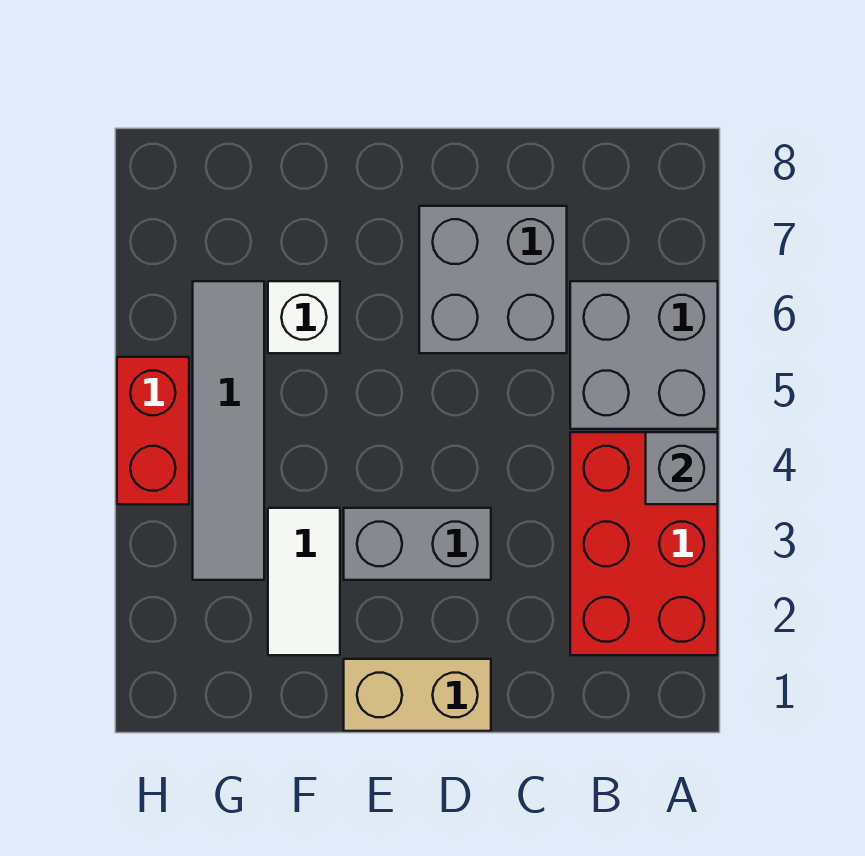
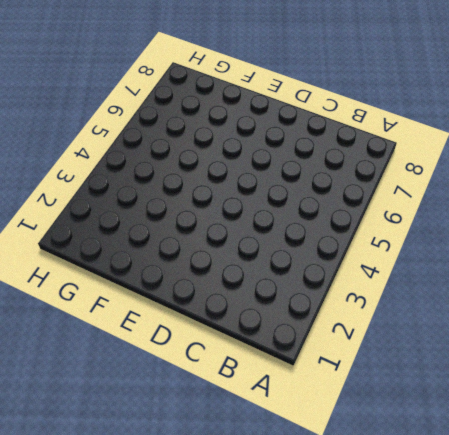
none -> red 2x3 brick [570,432,718,655]
none -> grey 2x2 brick [570,281,718,429]

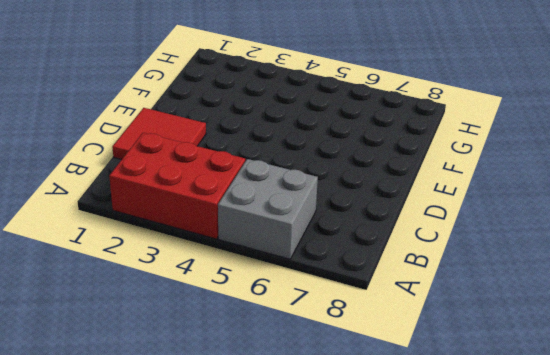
red 2x2 tile [112,108,206,159] -> tan 1x2 brick [344,659,491,731]
none -> grey 2x2 brick [419,206,567,353]
none -> grey 1x2 brick [344,508,491,580]

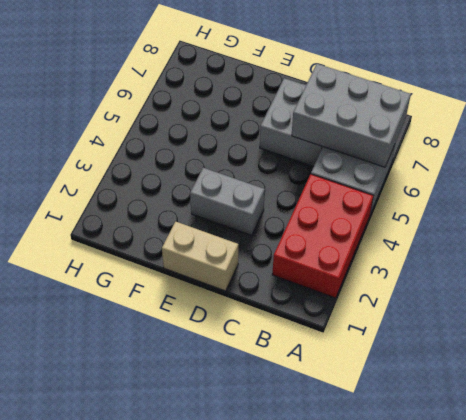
grey 2x3 brick [292,64,411,167] -> none
none -> white 1x2 tile [268,508,340,655]
none -> white 1x1 brick [268,281,340,353]

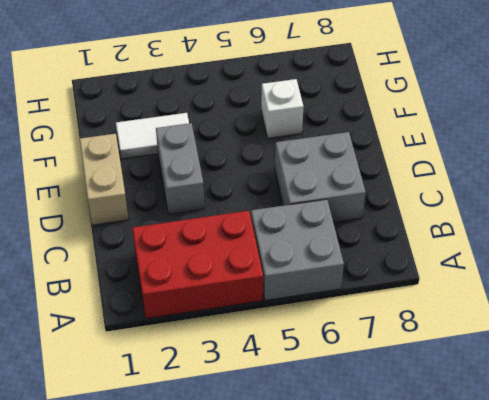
none -> grey 1x4 tile [193,281,264,580]
none -> red 1x2 brick [117,357,189,504]

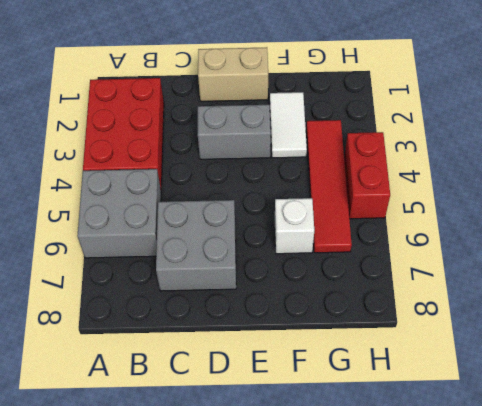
red 1x4 tile [306,120,352,253] -> grey 1x4 tile [193,281,264,580]
none -> grey 1x1 brick [646,432,718,504]

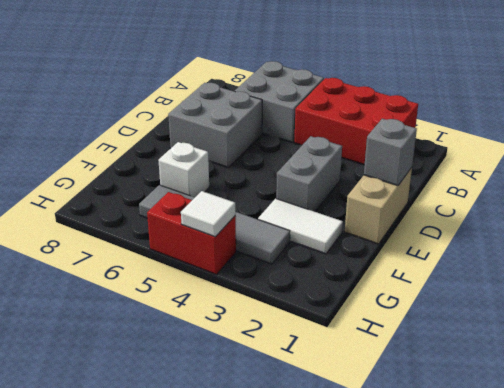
grey 1x1 brick [364,119,417,186] -> grey 1x1 brick moved to [646,432,718,504]
white 1x1 tile [181,191,236,237] -> none

